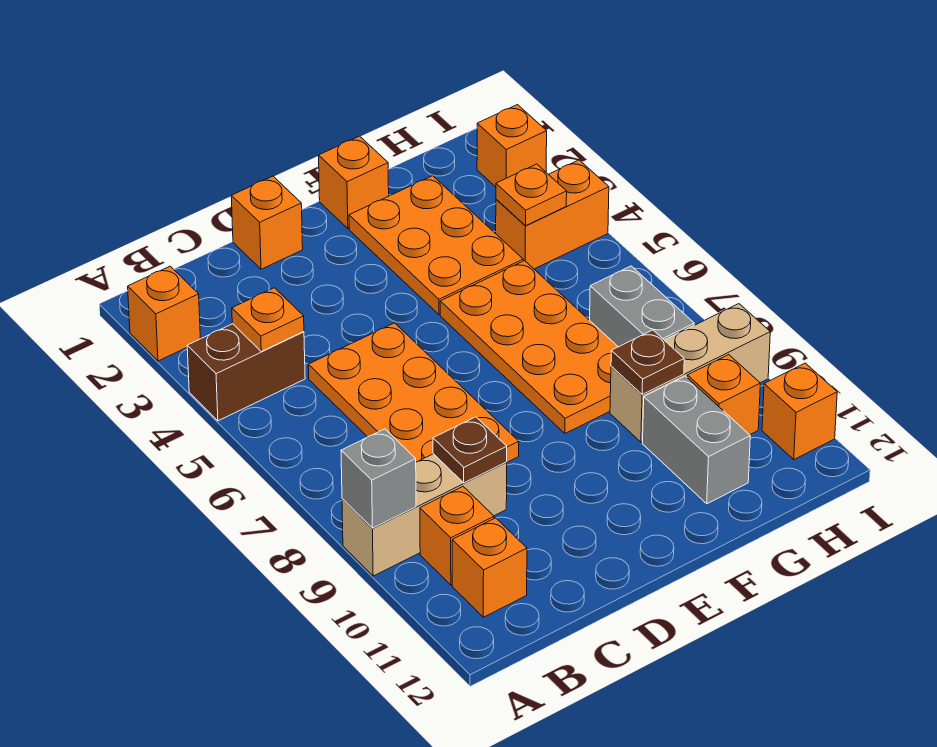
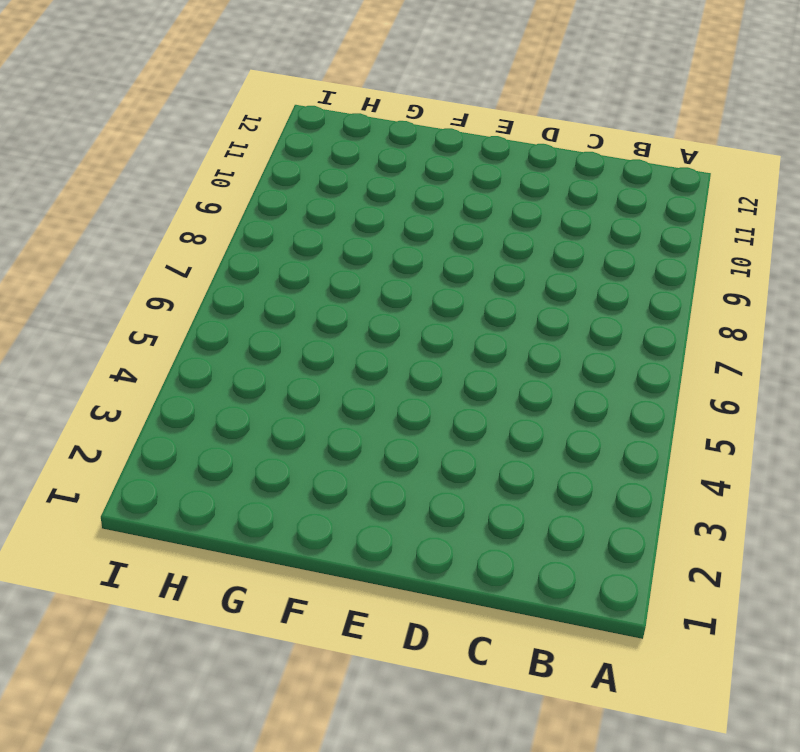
none -> orange 1x1 brick [128,266,200,361]
none -> brown 1x2 brick [187,324,305,421]
none -> tan 1x3 brick [342,454,507,576]

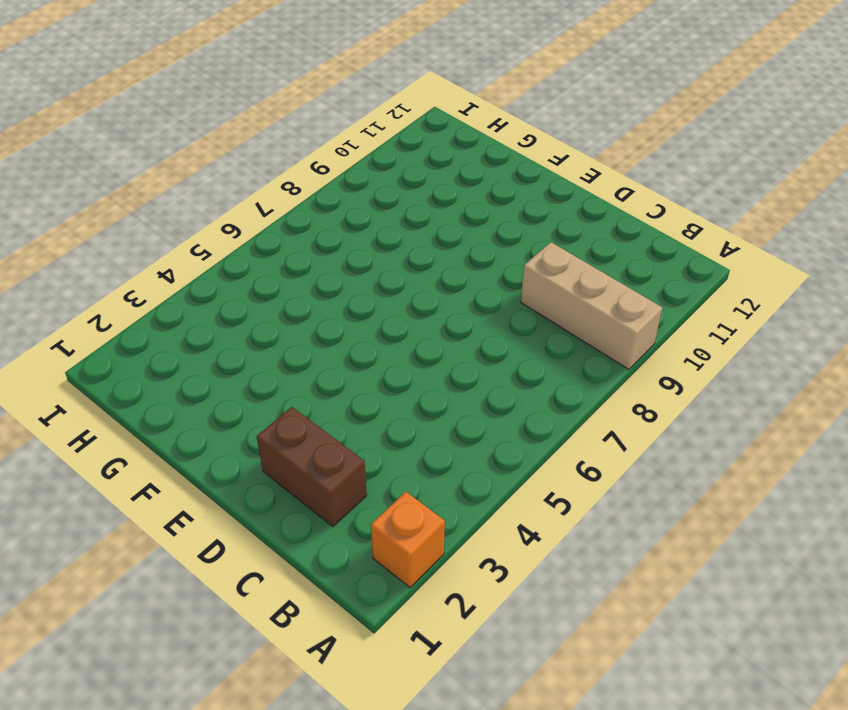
brown 1x2 brick [257,407,367,526] -> brown 1x2 brick moved to [187,324,305,421]
none -> orange 1x1 brick [420,487,494,585]
none -> orange 1x1 brick [452,518,527,617]
none -> orange 2x4 plate [308,323,519,462]

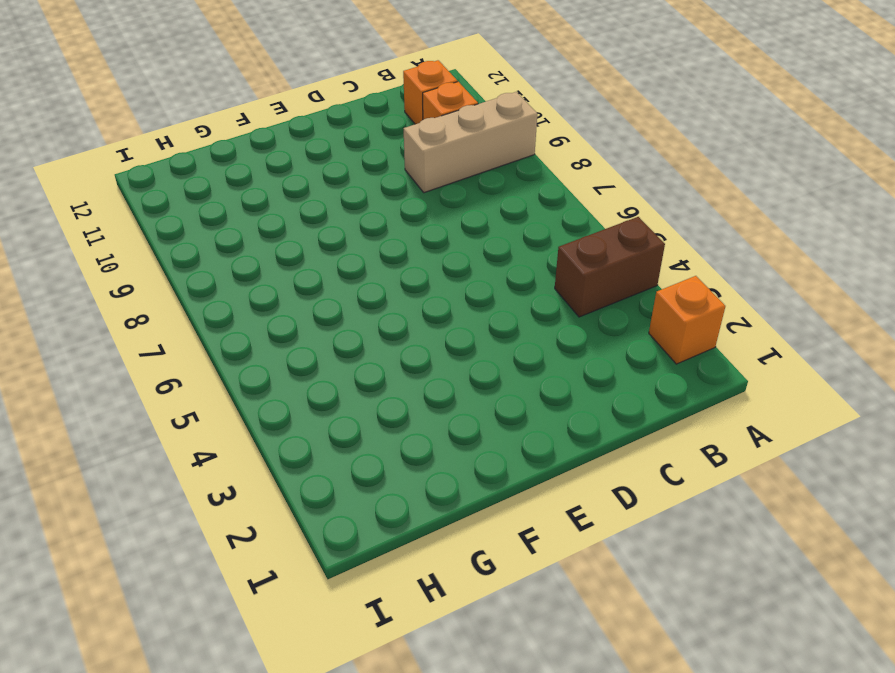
none -> orange 2x4 plate [308,323,519,462]
none -> orange 1x1 brick [231,176,303,269]
none -> orange 1x1 brick [319,136,389,228]

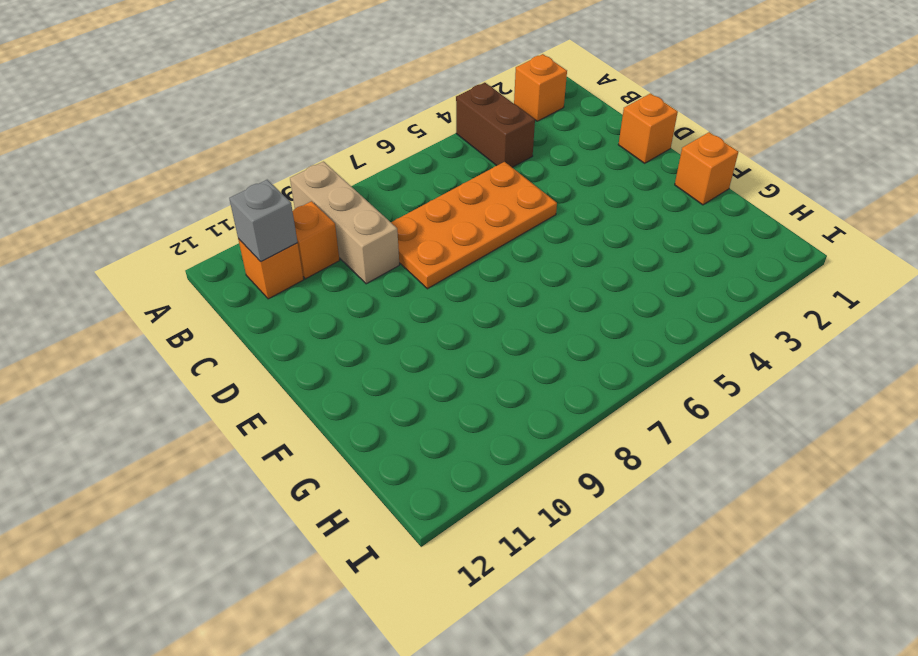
grey 1x1 brick [229,180,298,262] -> grey 1x1 brick moved to [341,429,416,528]
none -> orange 2x3 plate [349,176,523,315]
none -> orange 2x4 plate [440,261,618,433]
none -> tan 1x3 brick [610,304,770,442]

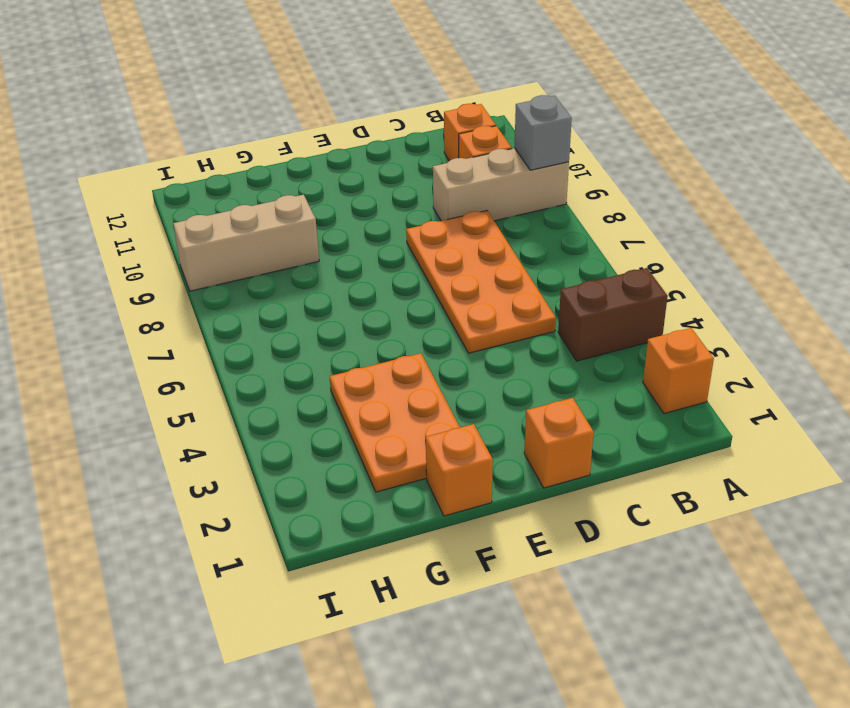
none -> orange 2x4 plate [440,261,618,433]
none -> grey 1x2 brick [642,376,750,504]
none -> orange 1x2 brick [496,160,609,269]

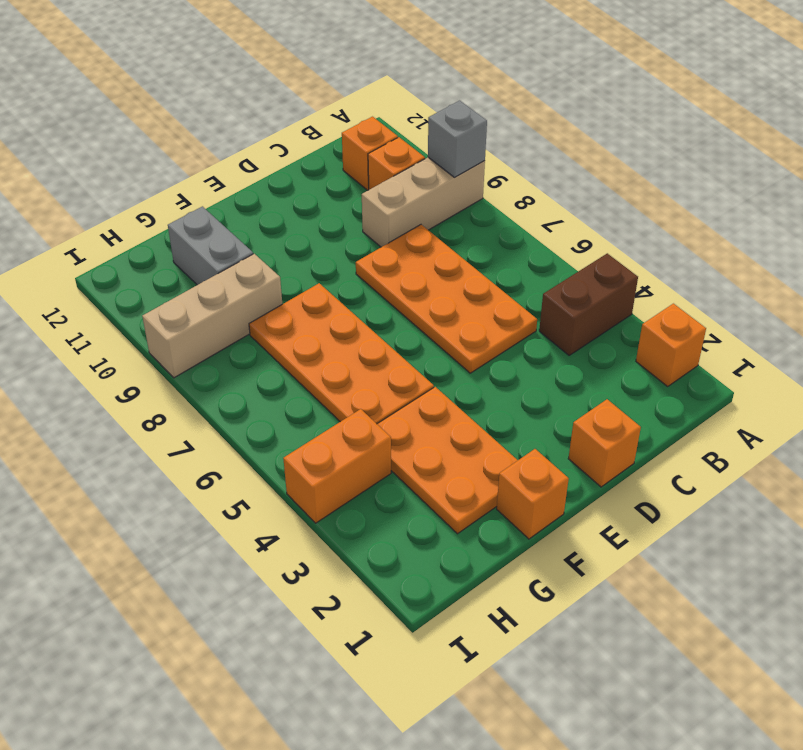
none -> grey 1x2 brick [590,266,694,347]
none -> orange 1x1 brick [687,355,760,435]
none -> orange 1x1 brick [477,105,547,187]

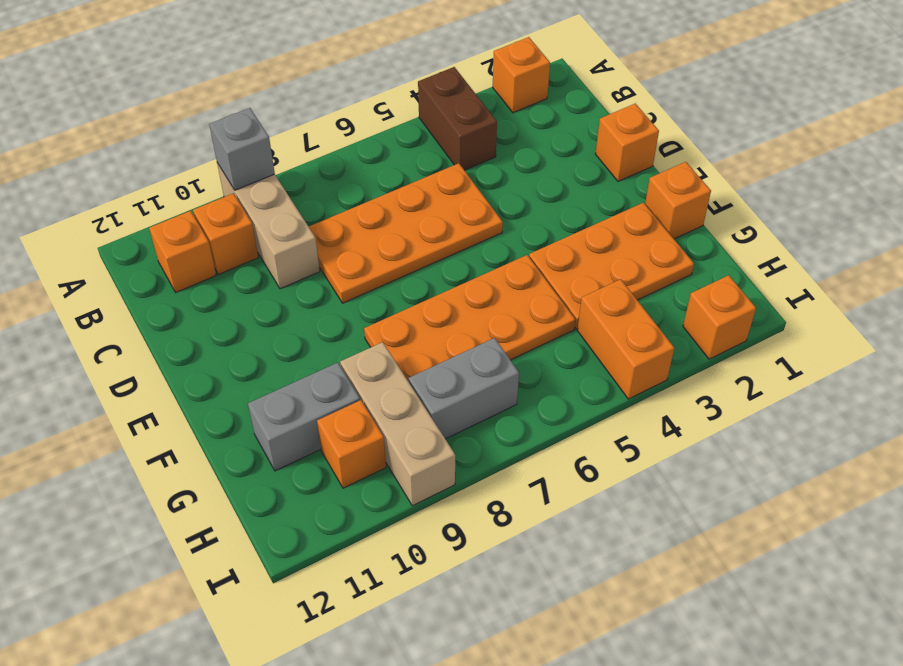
none -> orange 1x1 brick [762,363,837,459]
none -> orange 1x1 plate [232,288,304,352]
none -> brown 1x1 plate [433,417,507,483]

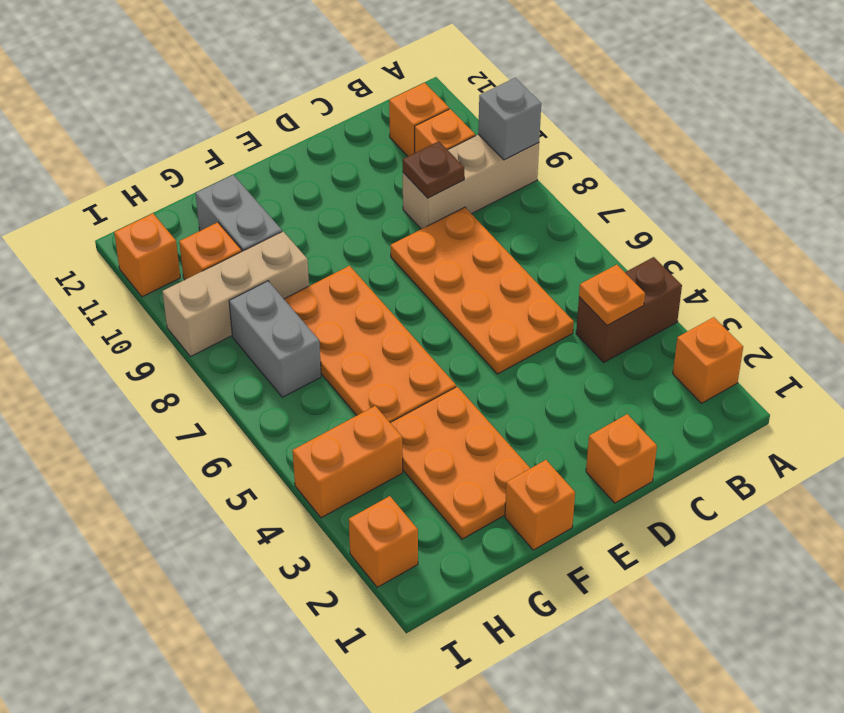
none -> brown 1x1 plate [611,330,684,394]
none -> orange 1x1 plate [496,164,567,226]

